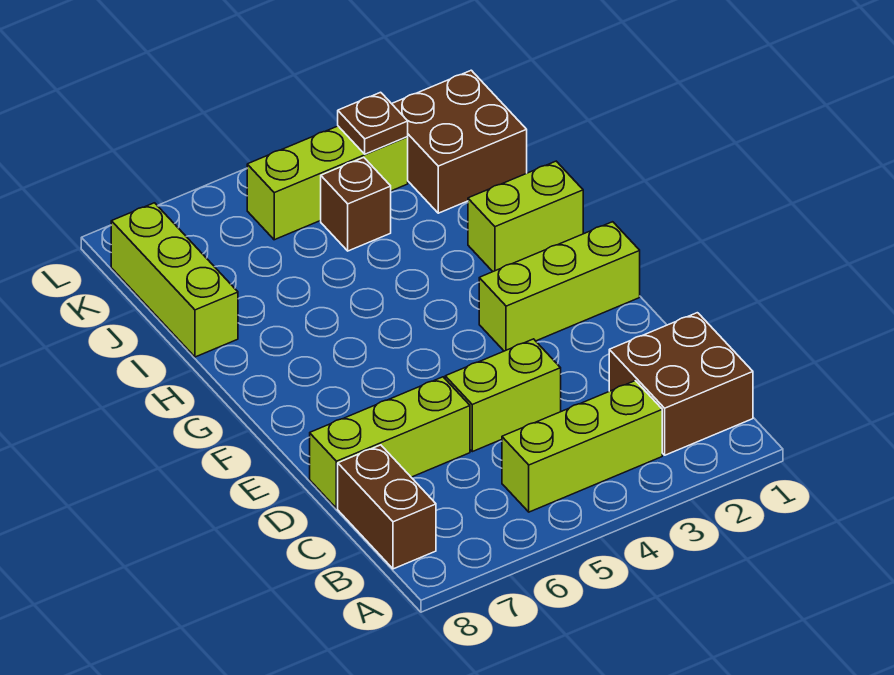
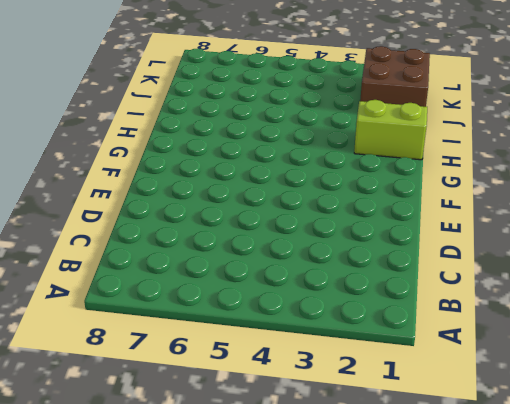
none -> brown 2x2 brick [609,313,753,455]
none -> lime 1x3 brick [502,381,662,512]
none -> brown 1x2 brick [338,445,436,569]

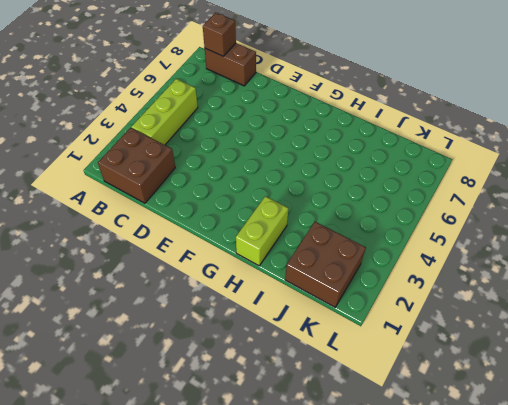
brown 1x1 brick [203,12,236,56] -> brown 1x1 brick moved to [321,157,391,251]
none -> lime 1x2 brick [445,339,561,452]
none -> lime 1x3 brick [310,377,470,508]
none -> lime 1x3 brick [479,222,640,351]

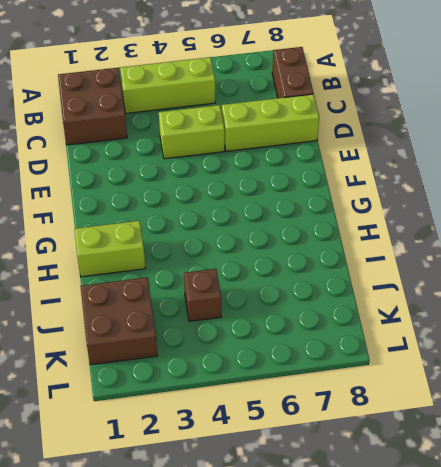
none -> lime 1x3 brick [479,222,640,351]
none -> lime 1x3 brick [111,203,238,357]
none -> lime 1x3 brick [247,126,408,240]

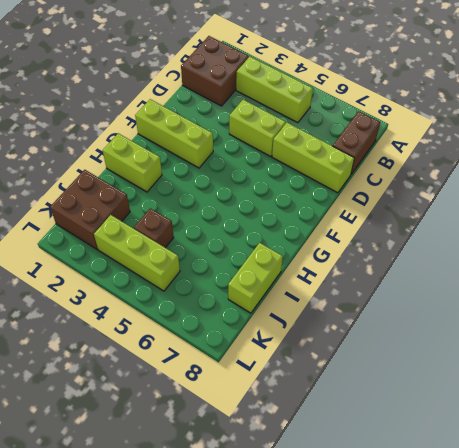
lime 1x2 brick [228,243,283,313] -> lime 1x3 brick [111,203,238,357]
none -> brown 1x1 plate [338,92,408,154]

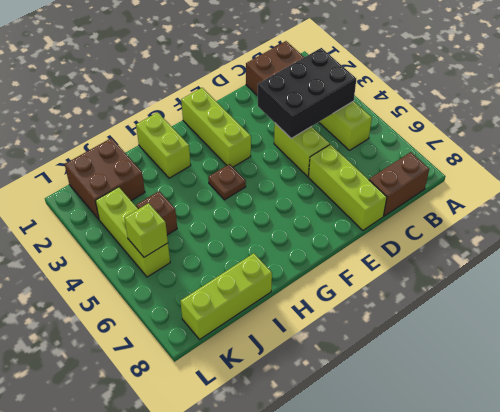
black 2x3 brick [258,48,356,138] -> none
brown 1x1 plate [208,164,246,200] -> brown 1x1 plate moved to [338,92,408,154]
lime 1x1 brick [124,203,168,257] -> none

